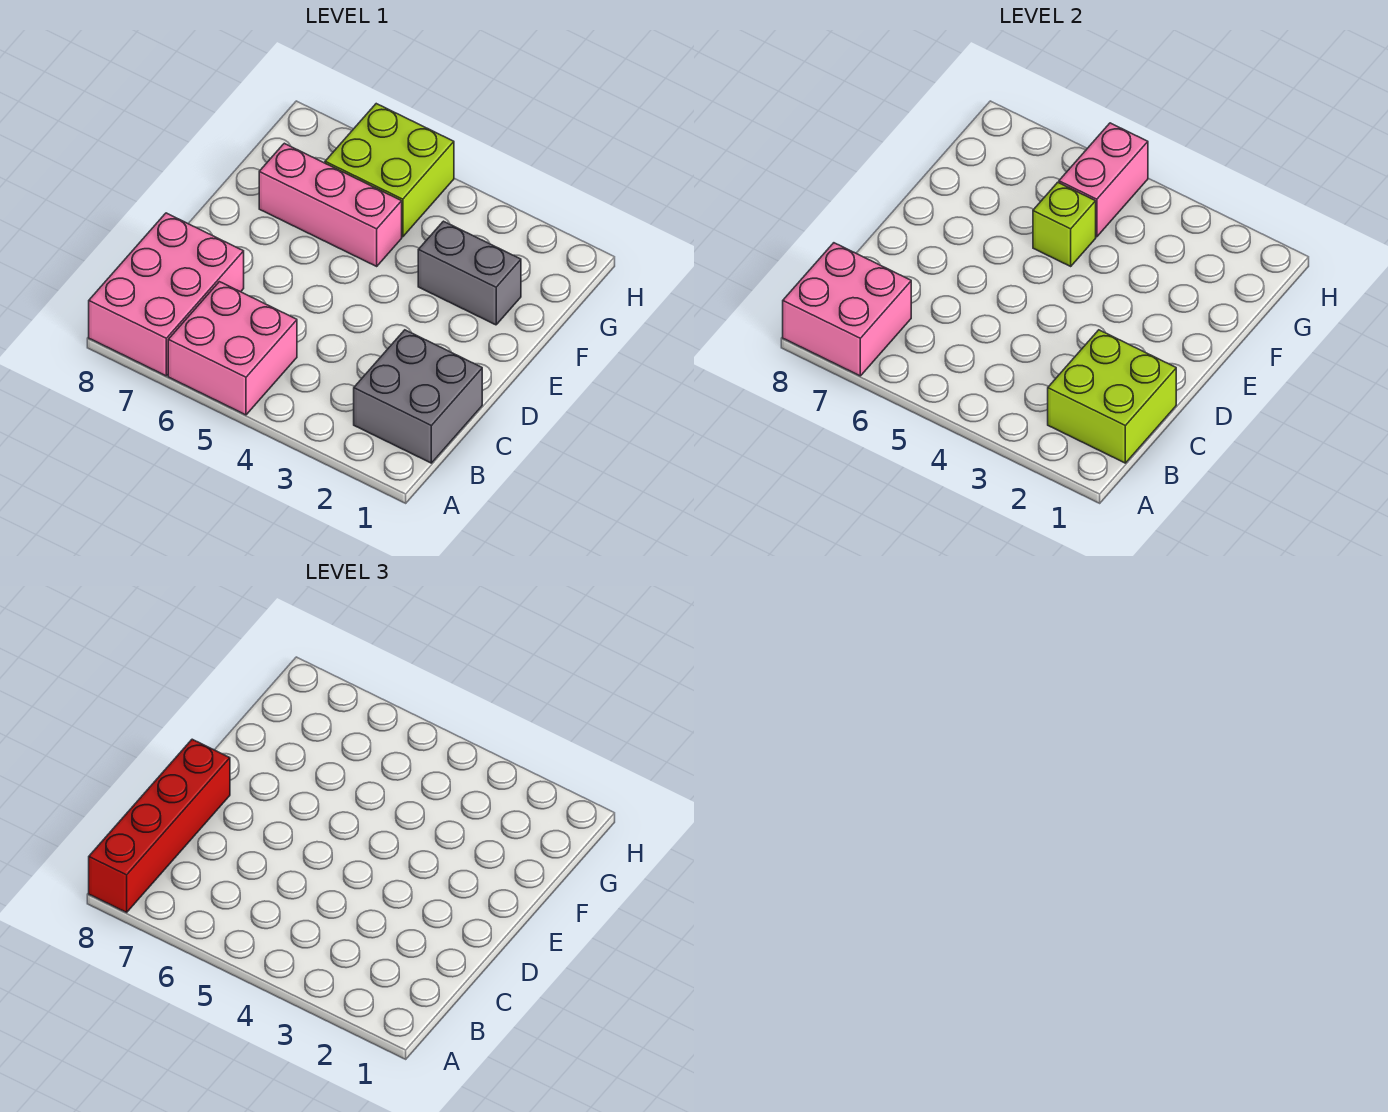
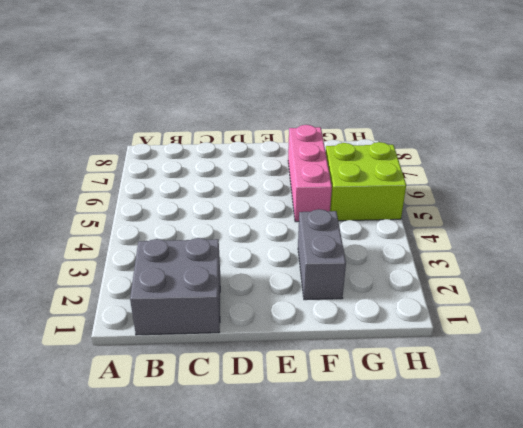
none -> pink 2x2 brick [168,282,297,415]
none -> pink 2x3 brick [89,213,244,376]

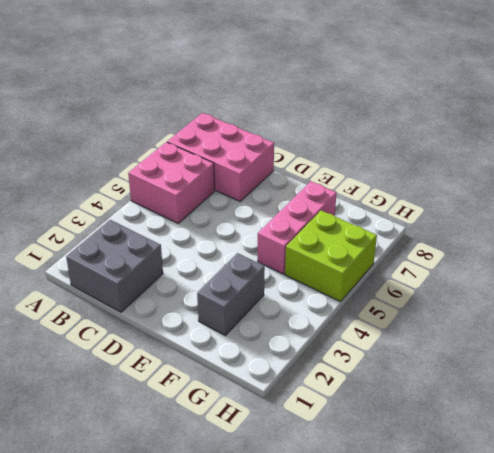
none -> pink 2x2 brick [783,243,911,376]
none -> lime 2x2 brick [1048,330,1176,463]

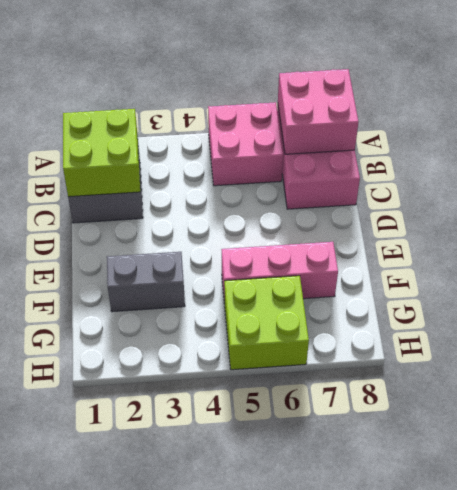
none -> lime 1x1 brick [1033,182,1096,266]
none -> pink 1x2 brick [1059,123,1148,237]

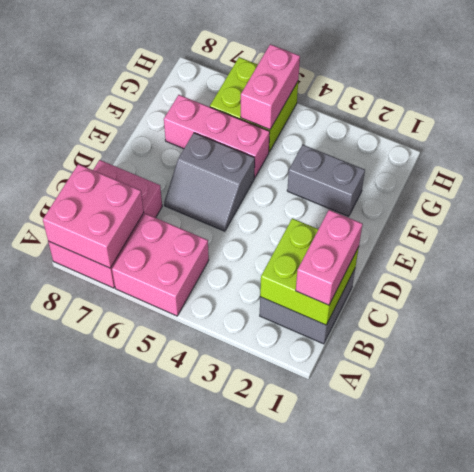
pink 1x2 brick [296,210,362,305] -> none
grey 2x2 slope [164,133,255,231] -> none
none -> lime 1x1 brick [1033,182,1096,266]
none -> red 1x4 brick [89,739,230,912]

